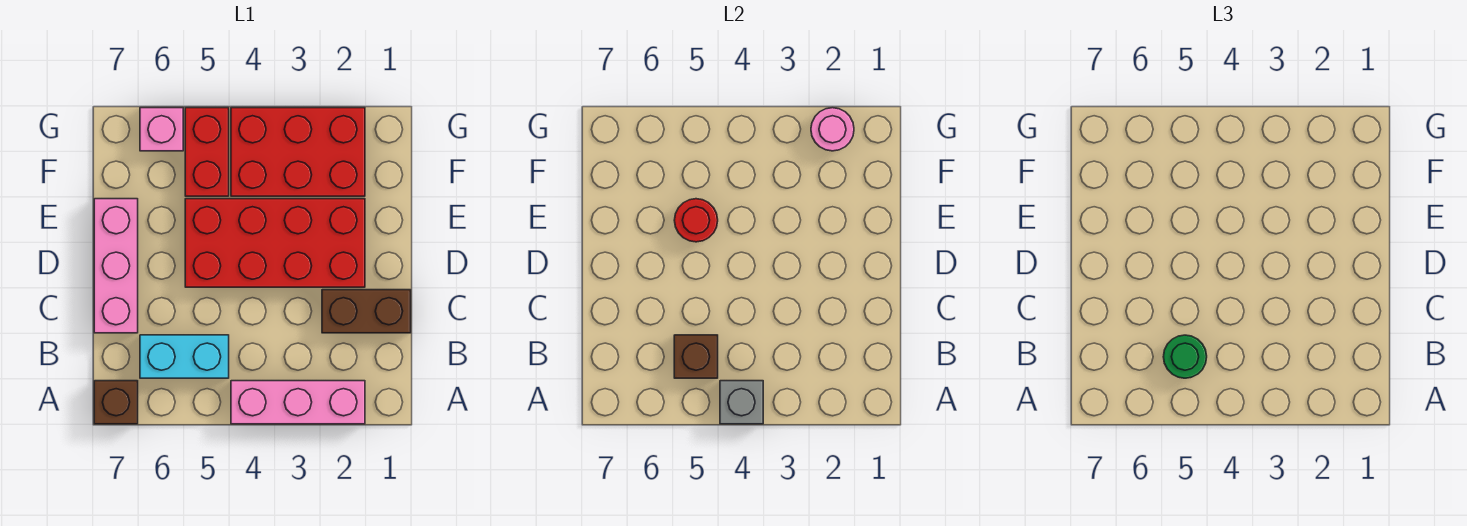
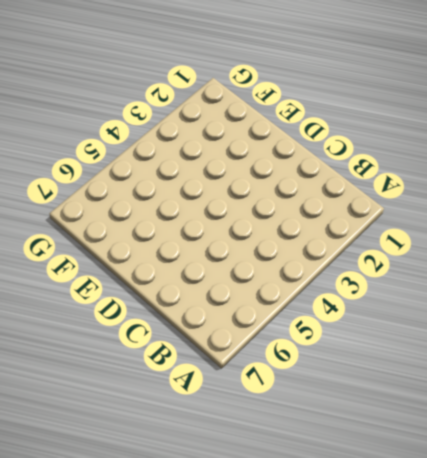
none -> pink 1x3 brick [231,381,365,424]
none -> brown 1x1 brick [94,381,138,424]
none -> cyan 1x2 brick [140,335,229,378]

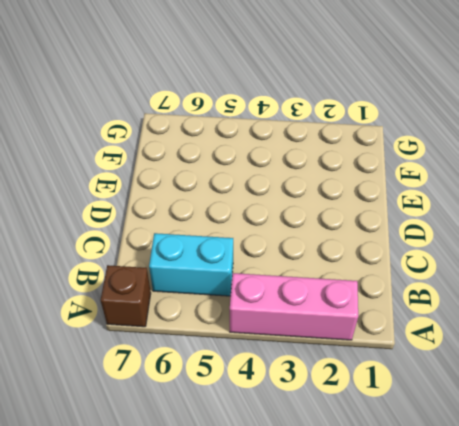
none -> brown 1x2 brick [322,290,411,333]
none -> pink 1x3 brick [94,199,138,333]
none -> red 2x4 brick [185,199,365,287]

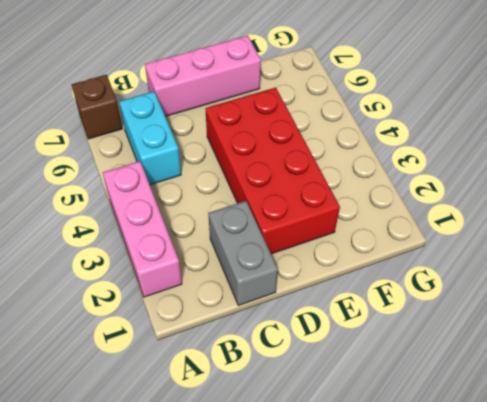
grey 1x2 brick [209,201,278,305] -> brown 1x2 brick [322,290,411,333]
none -> red 2x3 brick [231,108,365,196]
none -> red 1x2 brick [185,108,229,196]
none -> pink 1x1 brick [140,108,183,151]

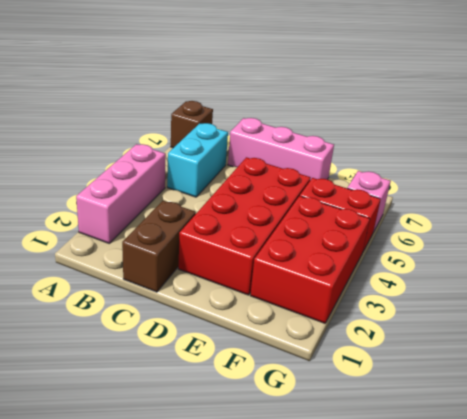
none -> grey 1x1 brick [720,381,763,424]
none -> brown 1x1 brick [674,335,718,378]
none -> red 1x1 round brick [674,199,718,242]

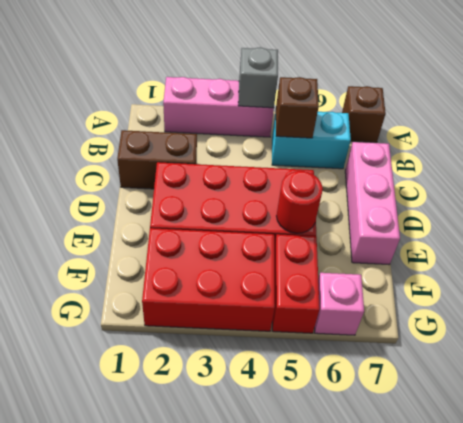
none -> pink 1x1 round brick [811,108,854,151]
none -> green 1x1 round brick [1163,335,1207,378]

